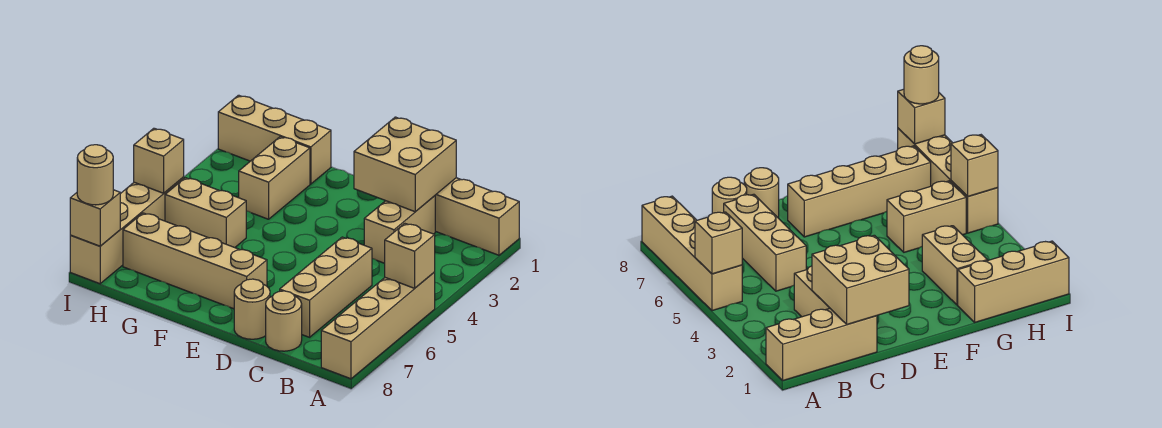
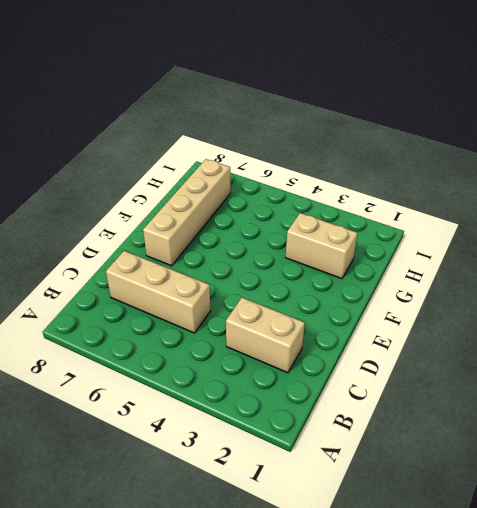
none -> tan 1x3 brick [435,178,519,255]
none -> tan 1x4 brick [321,272,435,379]
none -> tan 1x1 round brick [266,291,302,351]

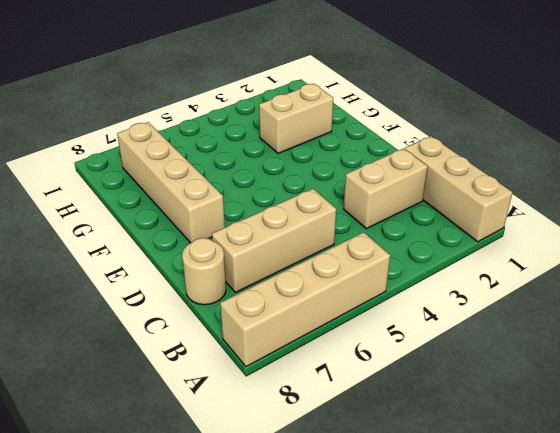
none -> tan 1x1 round brick [234,279,270,339]
none -> tan 1x3 brick [218,95,331,184]
none -> tan 1x2 brick [165,178,246,248]

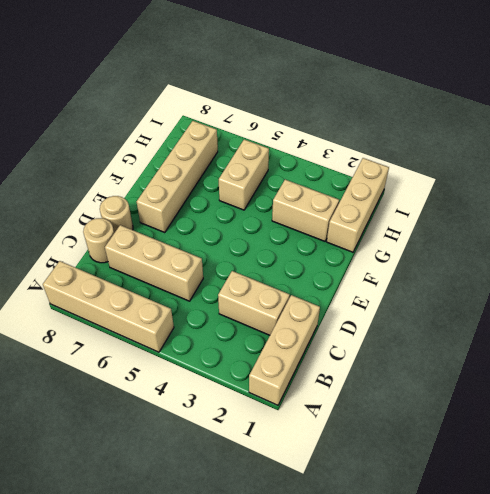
none -> tan 1x4 brick [70,177,184,284]
none -> tan 1x1 brick [385,224,435,288]
none -> tan 2x2 brick [354,117,456,212]

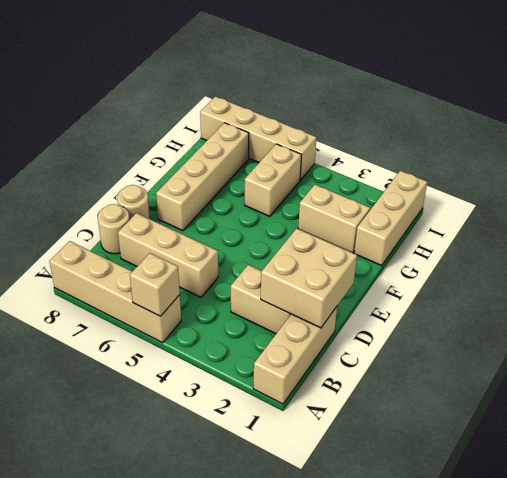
none -> tan 1x1 brick [134,128,184,193]
none -> tan 1x1 brick [70,190,120,246]
none -> tan 1x1 round brick [77,145,113,205]

